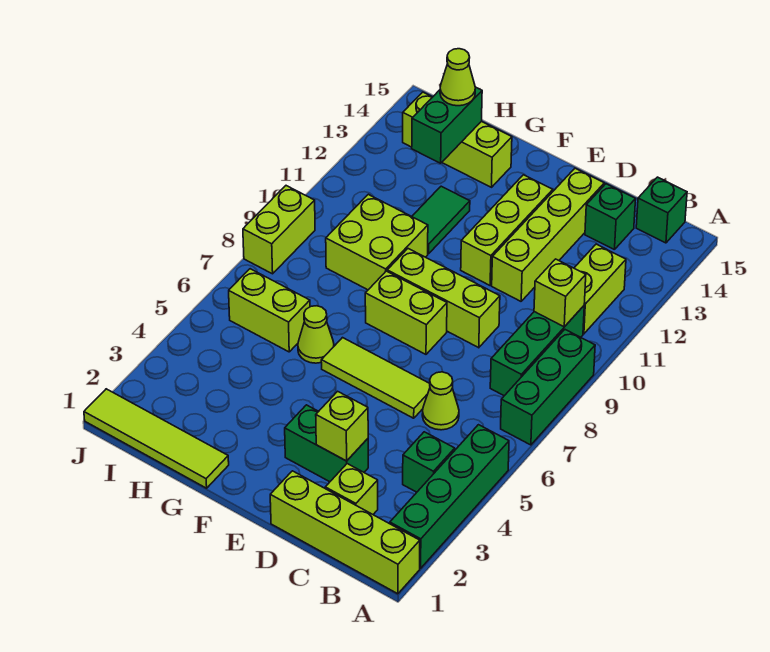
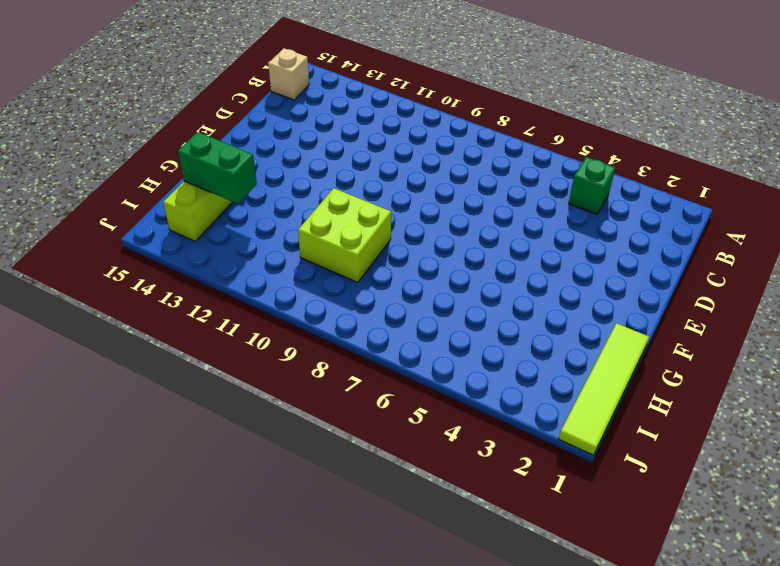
tan 1x1 brick [268,48,309,100] -> green 1x1 brick [636,177,687,243]
none -> lime 1x4 brick [270,471,420,594]
none -> green 1x4 brick [390,425,509,568]
none -> green 1x3 brick [501,330,595,445]

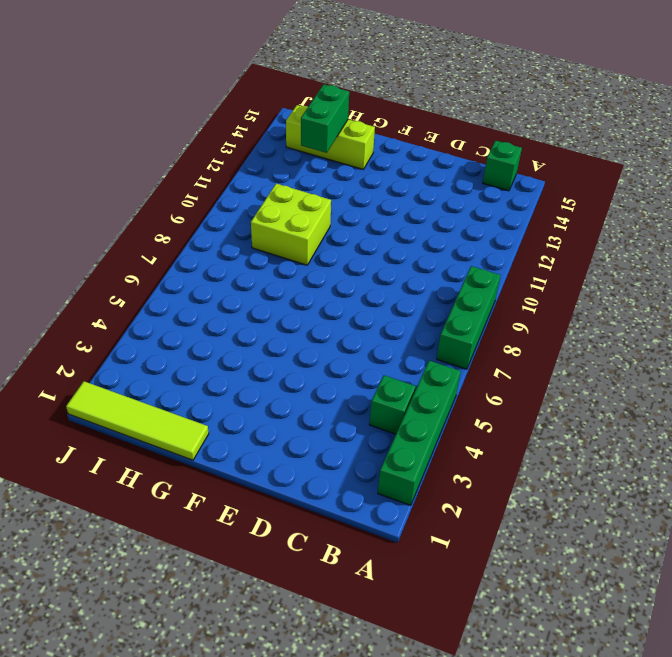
none -> lime 1x4 brick [270,471,420,594]
none -> green 1x3 brick [490,306,584,396]
none -> lime 1x2 brick [574,244,626,334]

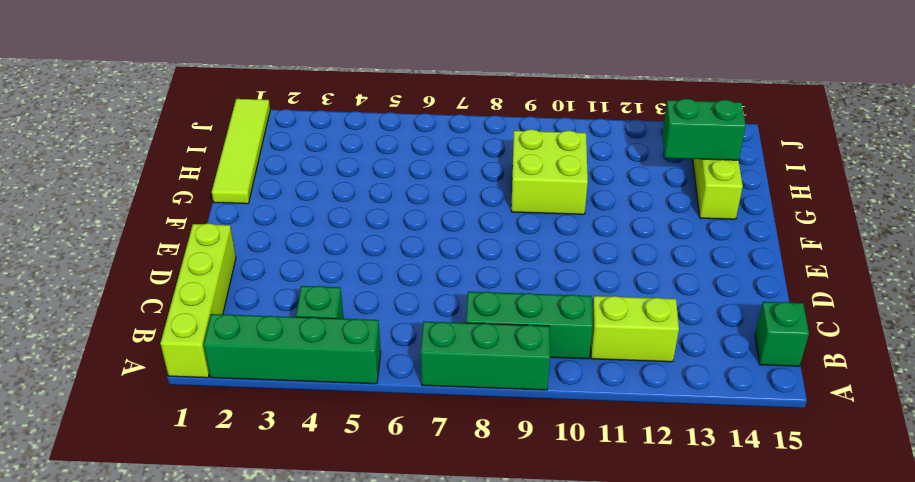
none -> lime 1x1 brick [325,464,378,514]
none -> lime 1x1 cone [422,372,459,430]
none -> green 1x1 brick [585,184,636,250]

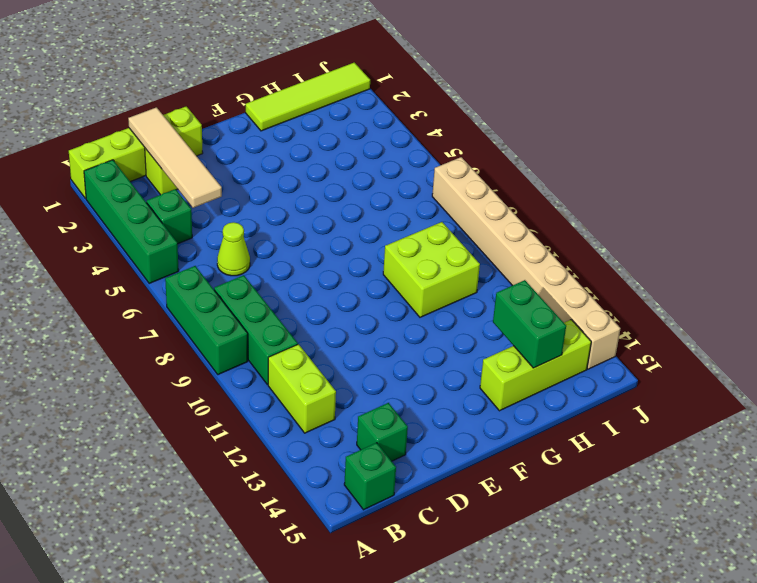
tan 1x4 tile [128,107,222,208] -> none
tan 1x8 brick [432,157,621,369] -> lime 1x2 brick [243,186,315,274]
none -> green 1x2 brick [285,405,368,482]
none -> lime 1x3 tile [321,338,430,418]
none -> lime 1x3 brick [387,249,500,348]

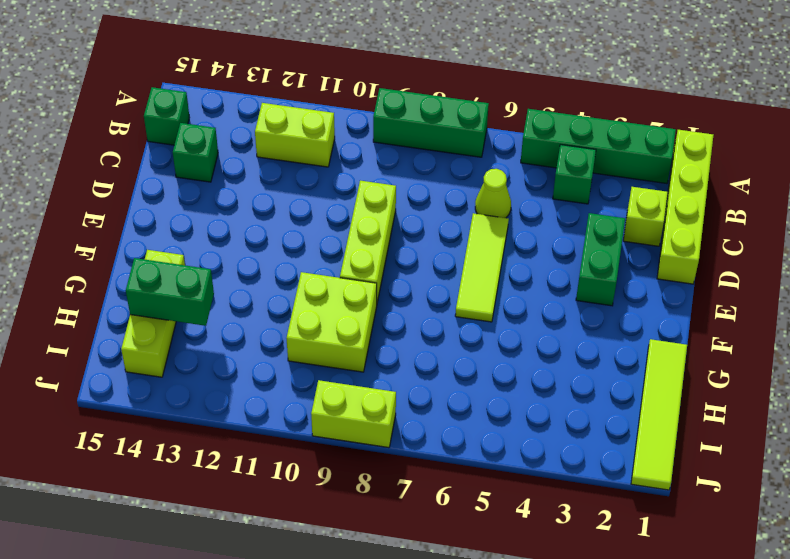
none -> green 1x3 brick [490,306,584,396]
none -> lime 1x4 brick [492,168,604,301]
none -> lime 1x2 brick [365,271,447,354]

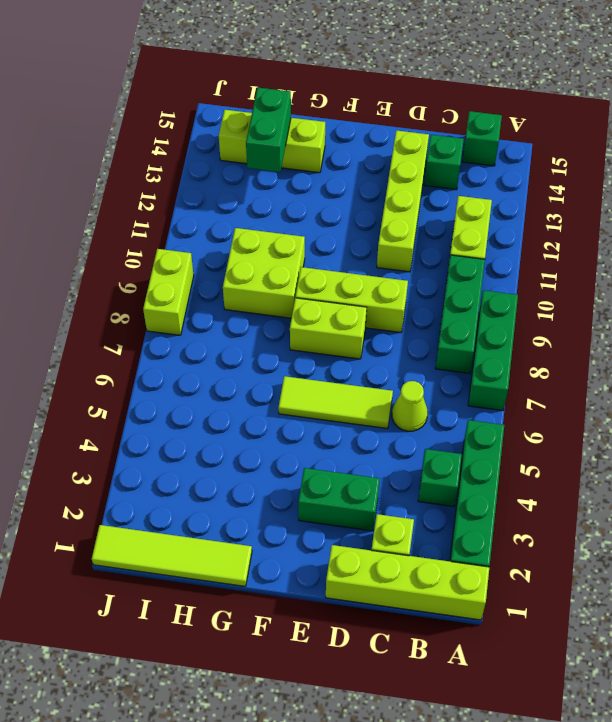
none -> lime 1x3 brick [461,175,553,285]
none -> lime 1x1 cone [298,306,334,363]
none -> green 1x2 tile [412,186,470,254]

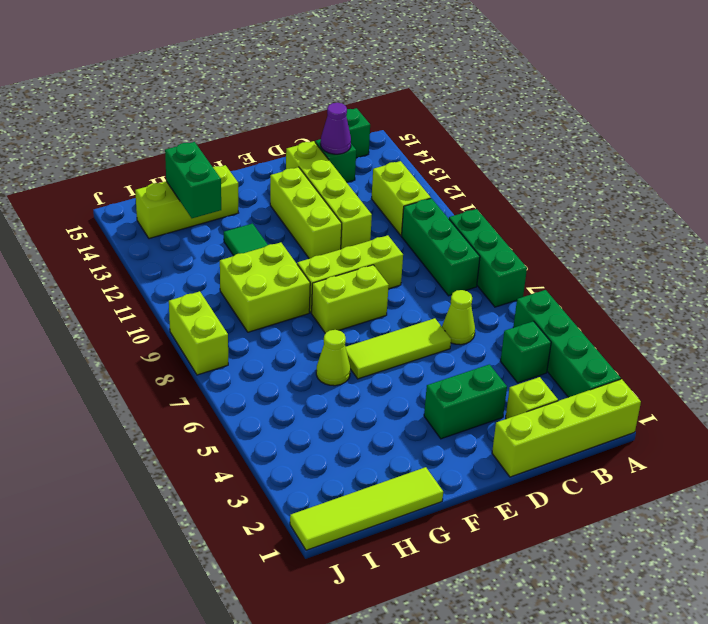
purple 1x1 cone [321,103,351,154] -> none
none -> lime 1x2 brick [229,269,310,352]
none -> lime 1x1 brick [534,259,586,327]
none -> lime 1x1 brick [316,391,368,461]

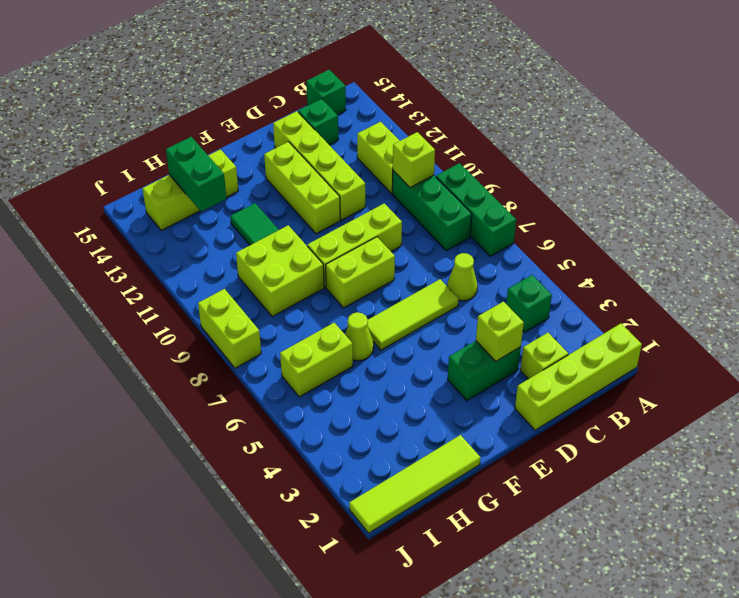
none -> green 1x4 brick [390,425,509,568]
none -> lime 1x1 cone [440,49,475,106]

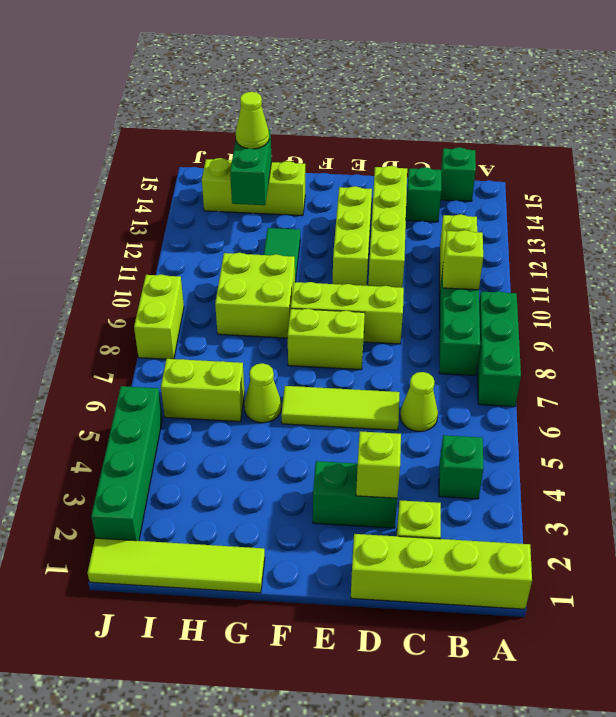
green 1x4 brick [91,386,163,541] -> green 1x4 brick moved to [390,425,509,568]

